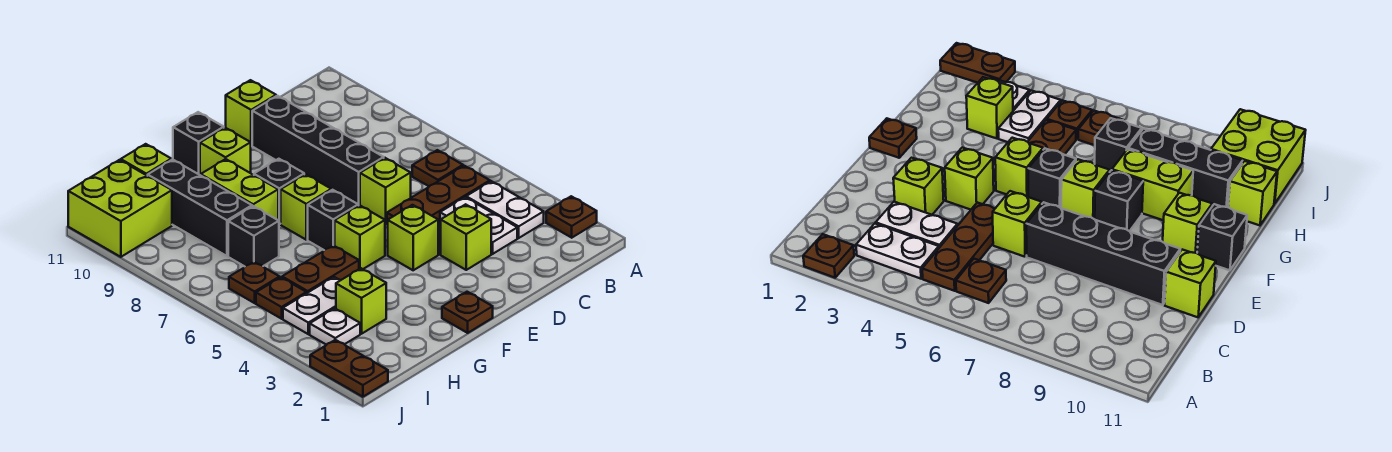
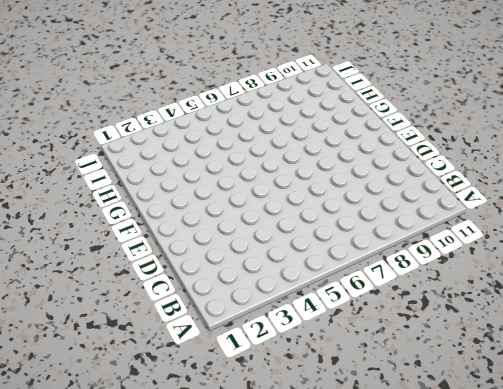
none -> brown 1x1 plate [546,196,597,238]
none -> white 1x2 plate [466,181,544,238]
none -> brown 1x3 plate [387,166,490,225]

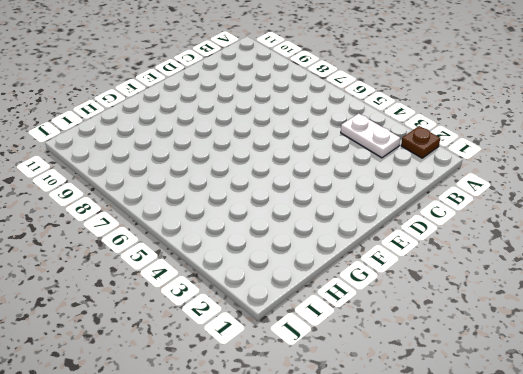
none -> brown 1x3 plate [387,166,490,225]
none -> brown 1x1 plate [412,150,463,186]
none -> white 1x2 plate [440,197,517,254]

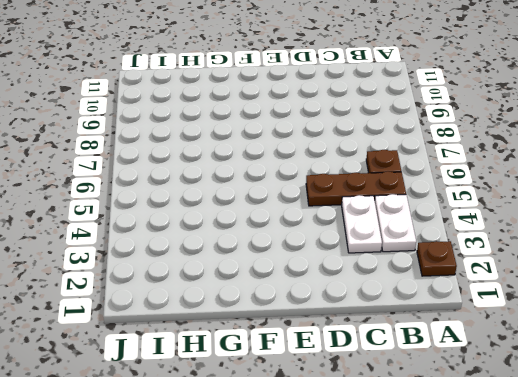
none -> lime 1x1 brick [441,204,491,270]
none -> lime 1x1 brick [360,158,411,223]
none -> black 1x4 brick [252,96,384,205]

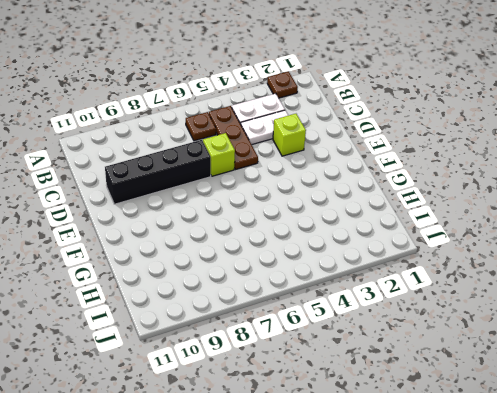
none -> lime 1x1 brick [226,80,276,146]
none -> lime 1x1 brick [388,205,438,270]
none -> brown 1x1 plate [442,292,493,333]

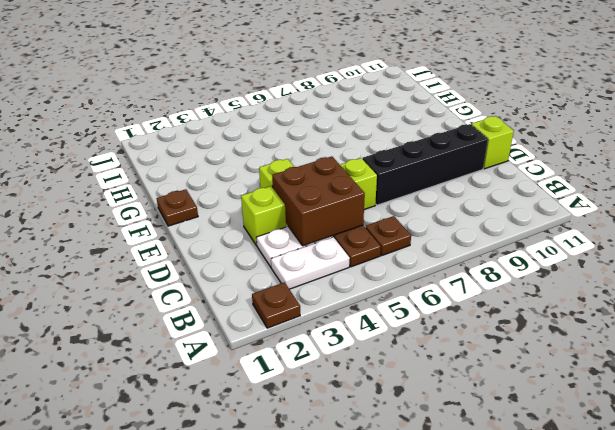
brown 2x2 brick [272,156,365,246] -> none
none -> lime 1x1 brick [335,205,385,269]
none -> black 1x1 brick [308,190,359,250]
none -> lime 1x1 brick [281,174,331,240]

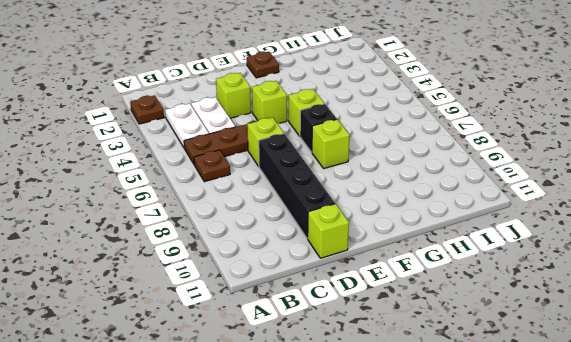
none -> black 1x1 brick [254,159,304,224]
none -> lime 1x1 brick [200,128,251,175]
none -> black 1x1 brick [173,112,224,175]

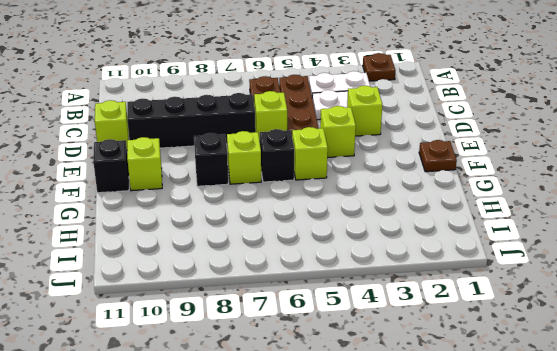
none -> brown 1x2 plate [282,245,359,293]
none -> lime 1x2 brick [201,159,278,220]
none -> lime 1x1 brick [336,268,386,334]

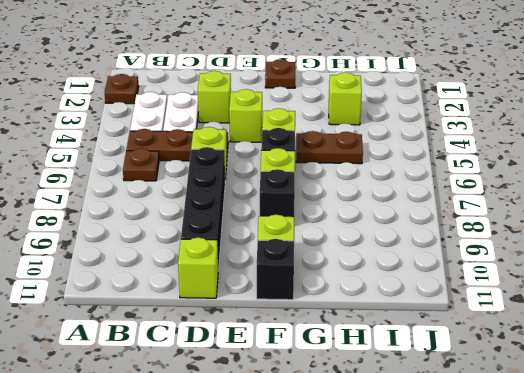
none -> lime 1x2 brick [201,159,278,220]
none -> white 1x2 plate [283,277,341,334]
none -> black 1x1 brick [228,206,279,266]

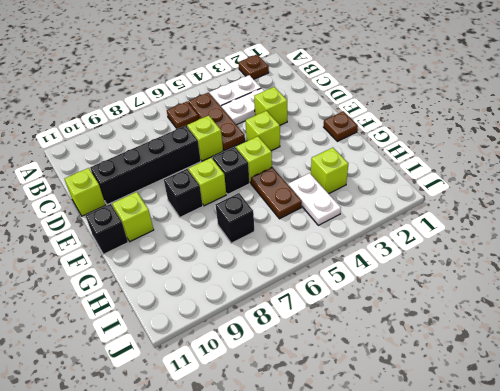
none -> lime 1x2 brick [201,159,278,220]
none -> black 1x3 brick [148,159,252,256]
none -> lime 1x1 brick [121,144,171,176]

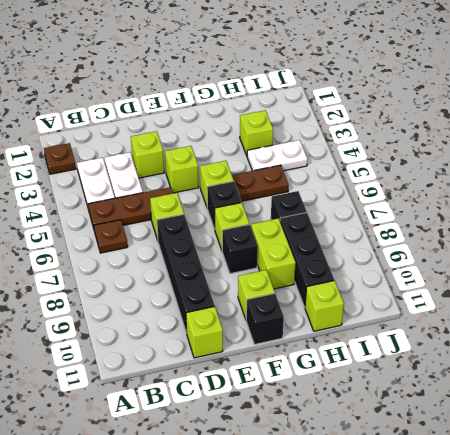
none -> brown 1x1 plate [442,292,493,333]
none -> white 1x1 plate [310,308,360,345]
none -> brown 1x1 plate [256,277,306,319]

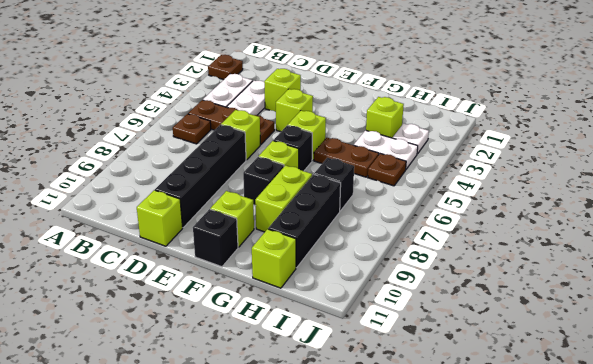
none -> brown 1x1 plate [442,292,493,333]
none -> brown 1x1 plate [229,262,280,303]
none -> lime 2x2 brick [68,160,172,257]

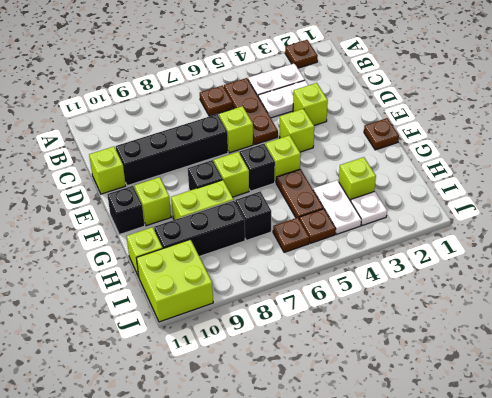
none -> brown 1x2 plate [310,340,388,397]

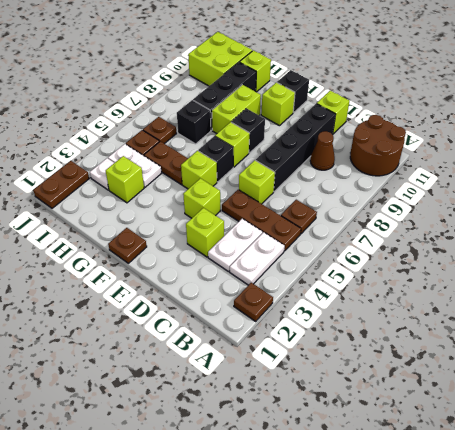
brown 2x2 round brick [350,115,406,176] -> none
brown 1x1 cone [310,131,335,170] -> none

